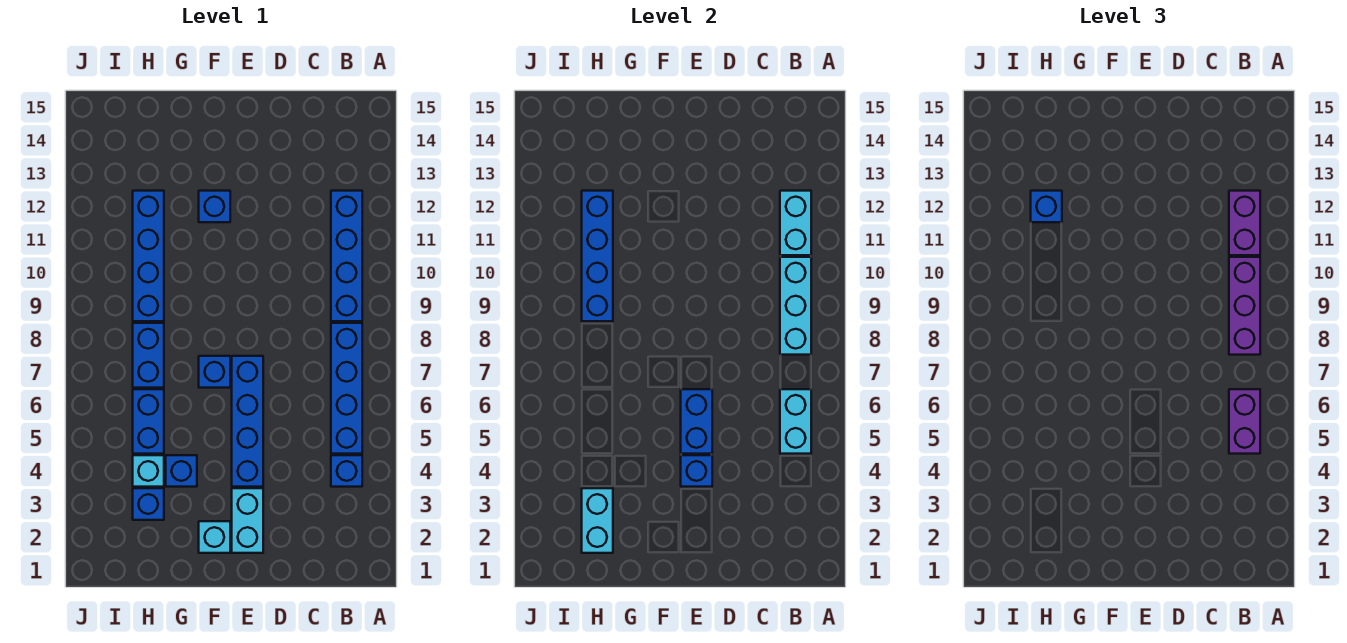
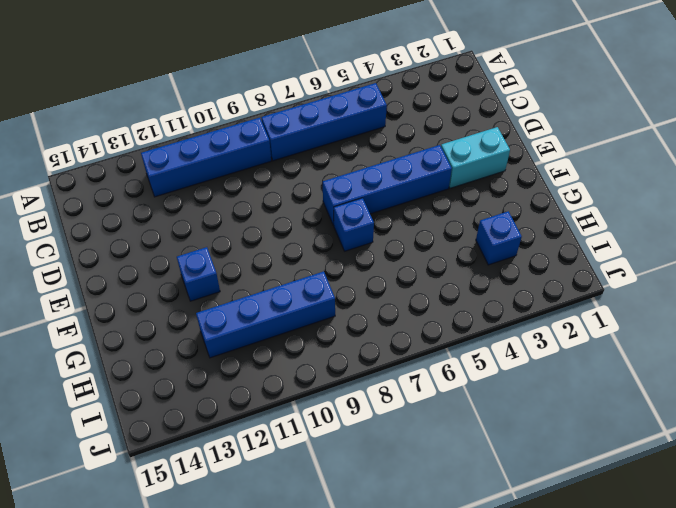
none -> blue 1x1 brick [331,455,362,487]
none -> cyan 1x1 brick [199,521,230,553]
none -> blue 1x1 brick [166,455,197,487]

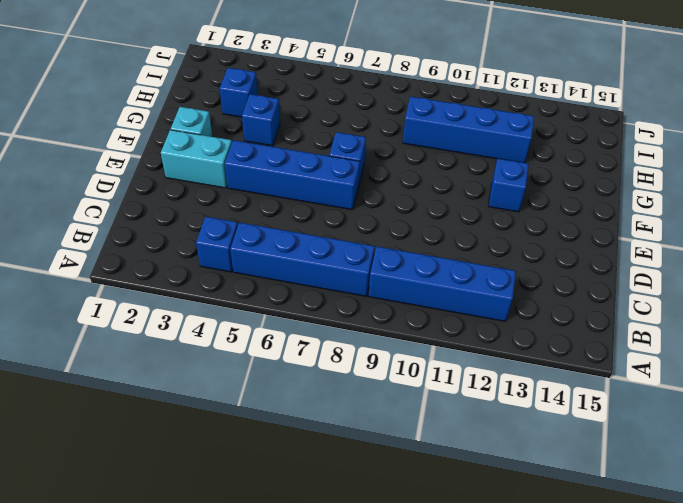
none -> cyan 1x1 brick [133,455,164,487]
none -> blue 1x2 brick [133,389,164,454]
none -> blue 1x2 brick [133,323,164,388]

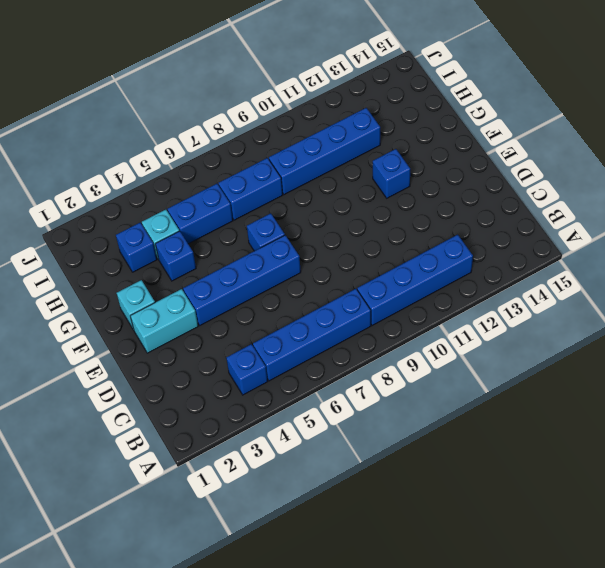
none -> cyan 1x2 brick [780,389,811,454]
none -> cyan 1x3 brick [780,257,811,355]
none -> cyan 1x2 brick [780,191,811,255]

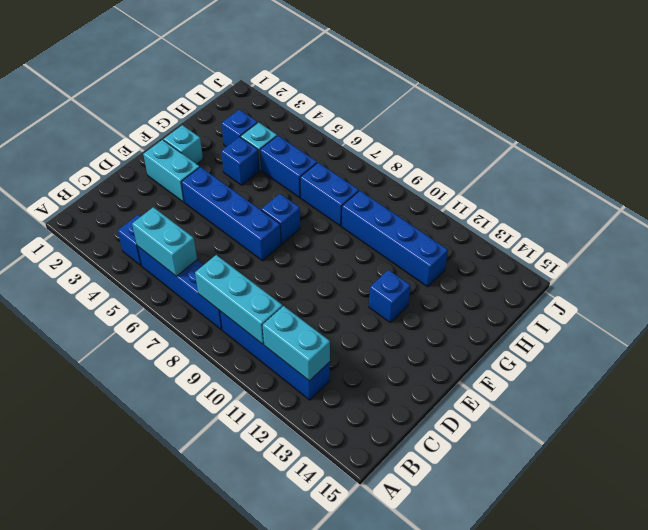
none -> blue 1x1 brick [681,455,712,487]
none -> blue 1x2 brick [681,389,712,454]
none -> cyan 1x2 brick [582,488,613,553]

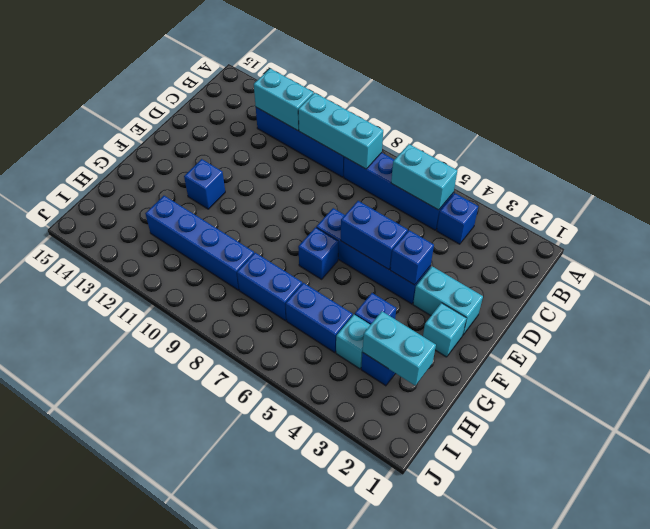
none -> blue 1x4 brick [582,191,613,321]
none -> purple 1x2 brick [1229,389,1260,454]
none -> purple 1x3 brick [1229,257,1260,355]

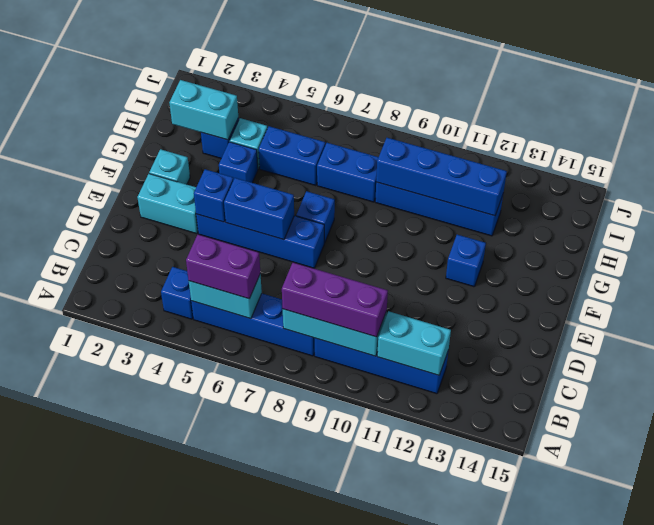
none -> purple 1x2 brick [1229,191,1260,255]
none -> blue 1x1 brick [1031,191,1062,222]

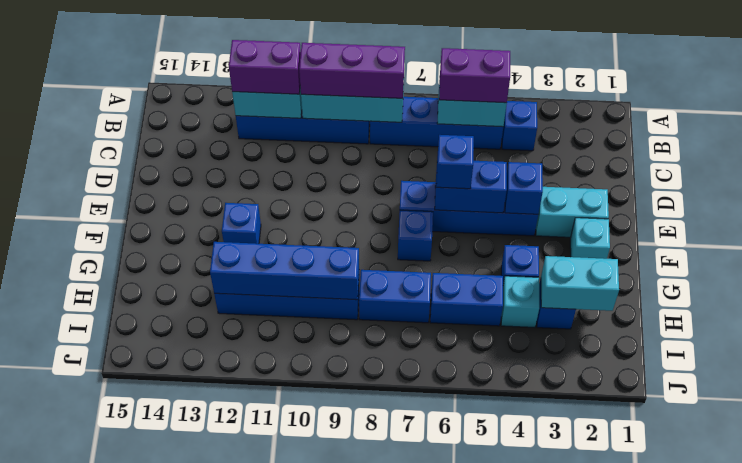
blue 1x1 brick [436,135,474,189] -> blue 1x1 brick moved to [1031,191,1062,222]

